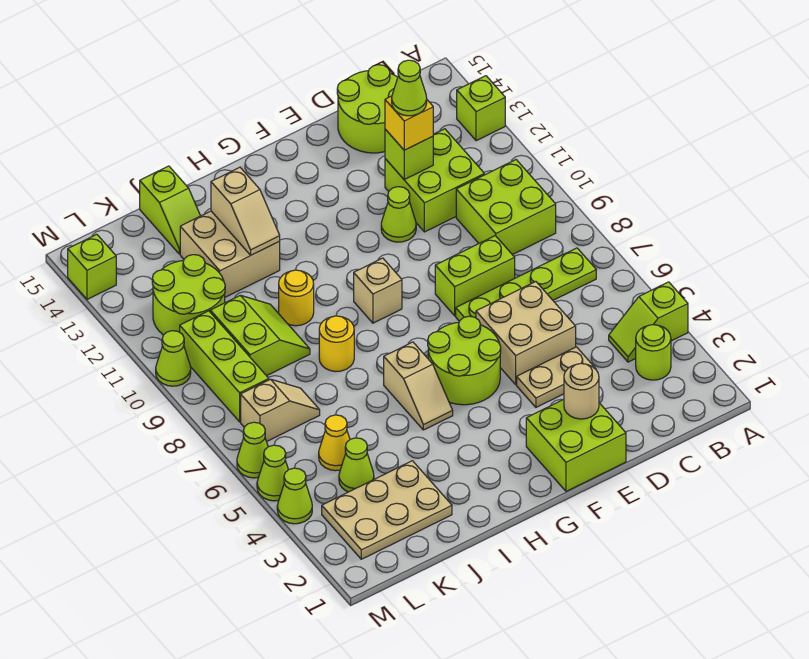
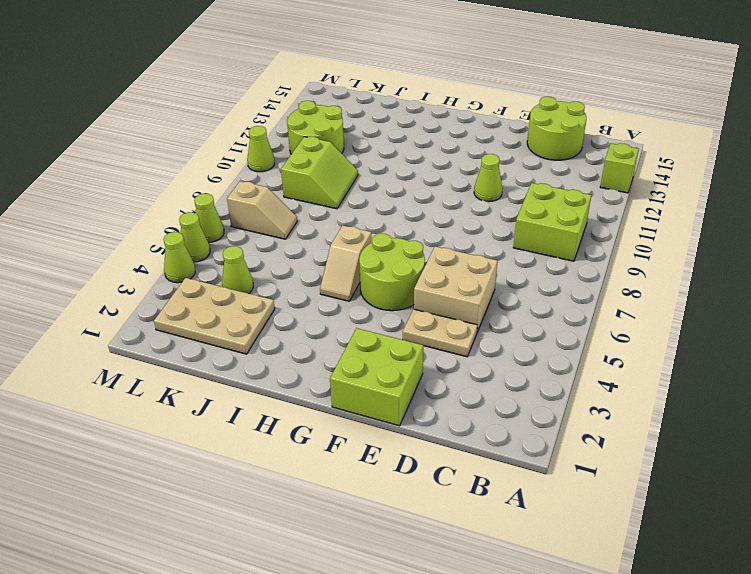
none -> lime 1x2 slope [609,282,688,362]
none -> lime 1x1 round brick [636,325,671,380]
none -> lime 1x4 plate [456,248,596,321]
none -> lime 2x2 brick [385,129,484,232]

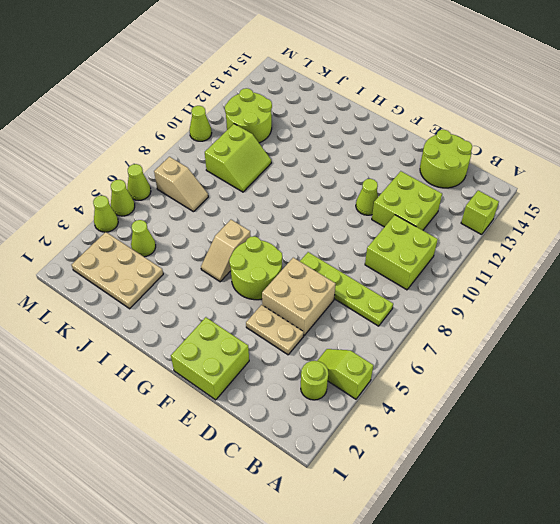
none -> lime 1x2 brick [435,236,515,316]
none -> tan 1x1 brick [354,258,402,323]
none -> yellow 1x1 round brick [319,316,354,371]
none -> yellow 1x1 round brick [279,270,314,326]

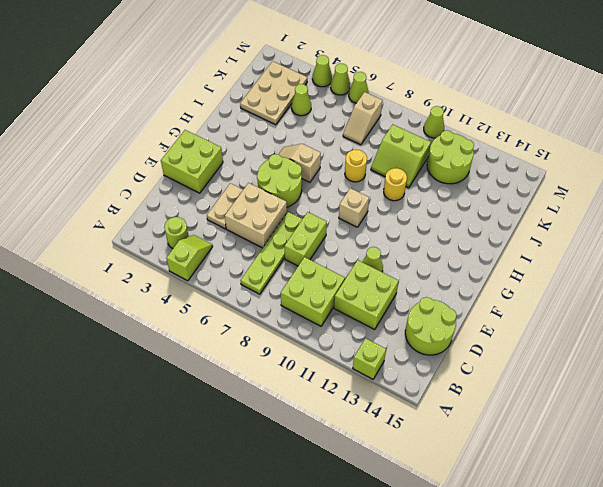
none -> tan 2x2 brick [180,211,280,297]
none -> lime 1x2 slope [140,166,200,254]
none -> yellow 1x1 cone [319,415,350,471]
none -> lime 1x3 brick [180,311,269,422]

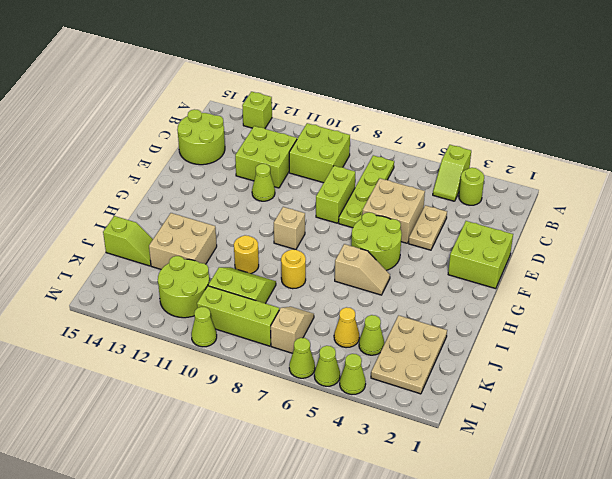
none -> lime 1x1 brick [68,234,116,299]
none -> lime 1x1 brick [385,129,433,179]
none -> tan 1x1 round brick [564,363,599,419]
none -> tan 1x2 slope [211,167,280,255]

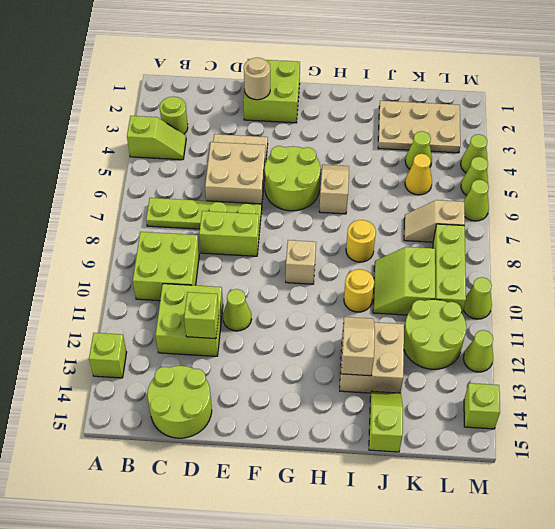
lime 1x1 cone [463,330,493,372] -> lime 1x1 cone moved to [392,60,427,116]
none -> yellow 1x1 brick [385,96,433,150]

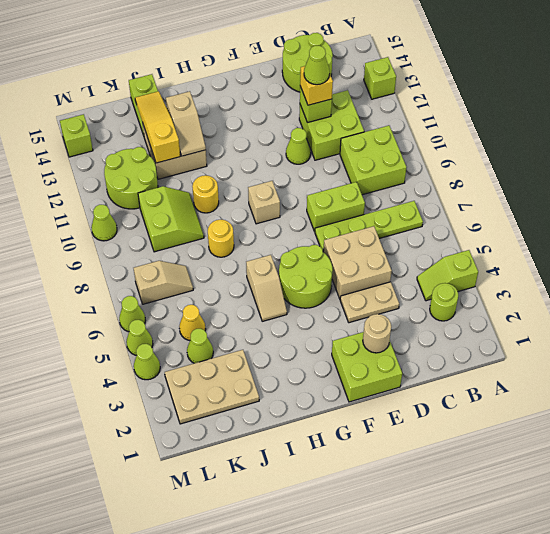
yellow 1x3 slope [135,91,180,163] -> none
none -> lime 1x3 brick [180,311,269,422]

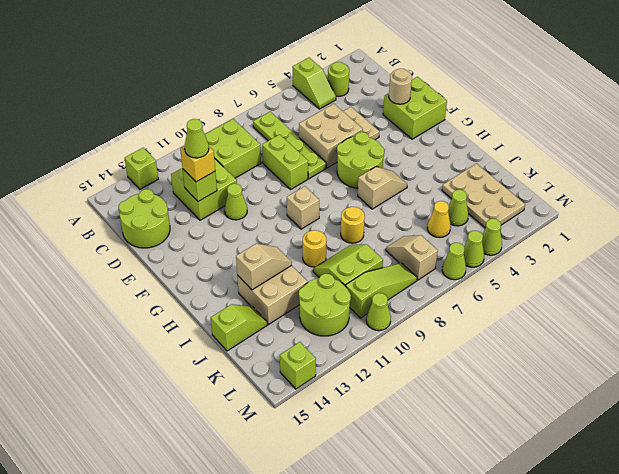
lime 1x3 slope [346,263,417,318] -> lime 1x3 brick [180,311,269,422]

